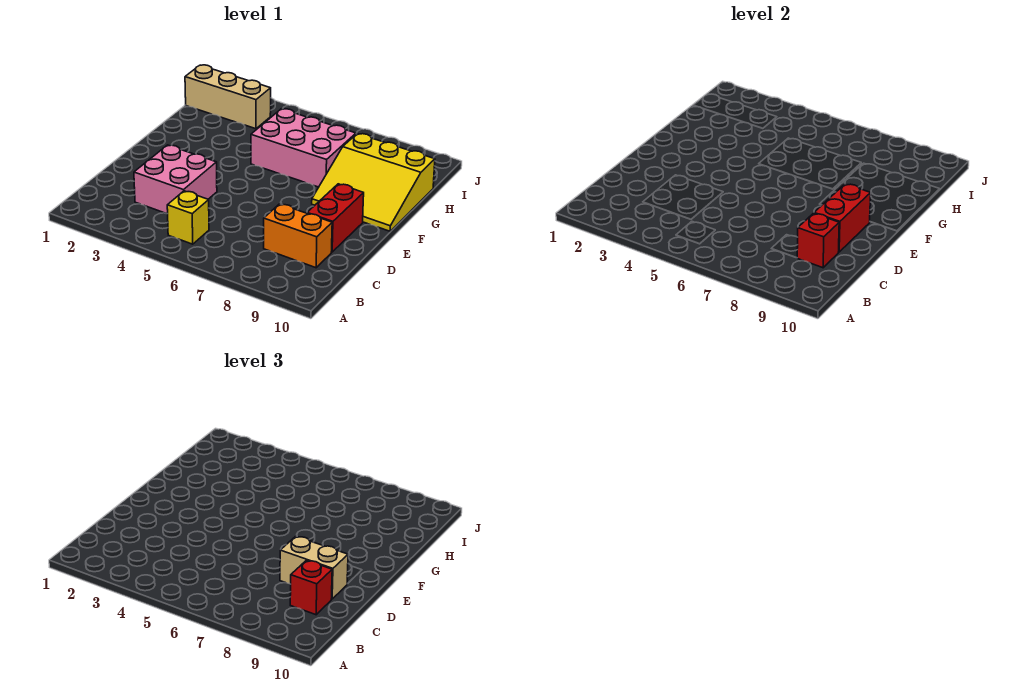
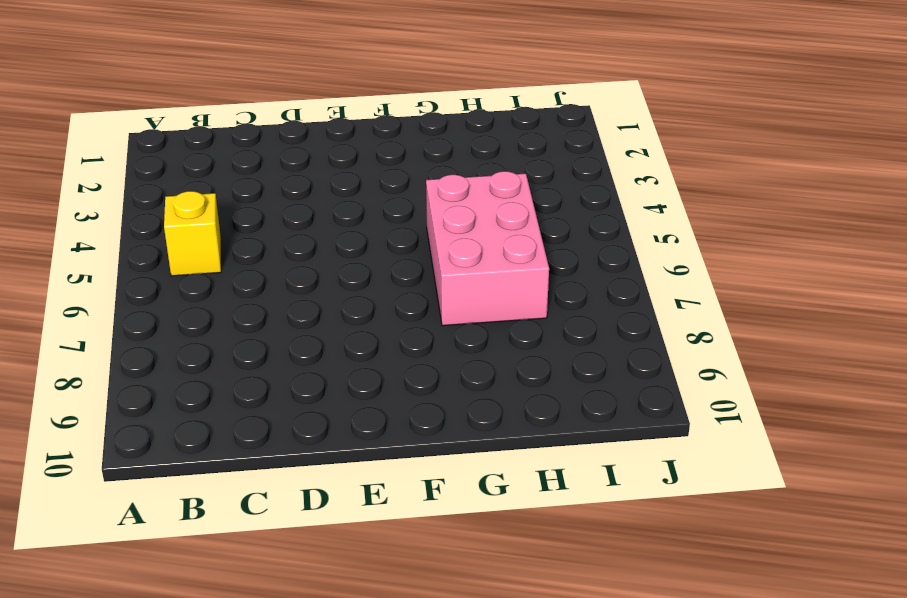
none -> pink 2x2 brick [134,145,217,214]
none -> orange 1x2 brick [264,204,332,268]

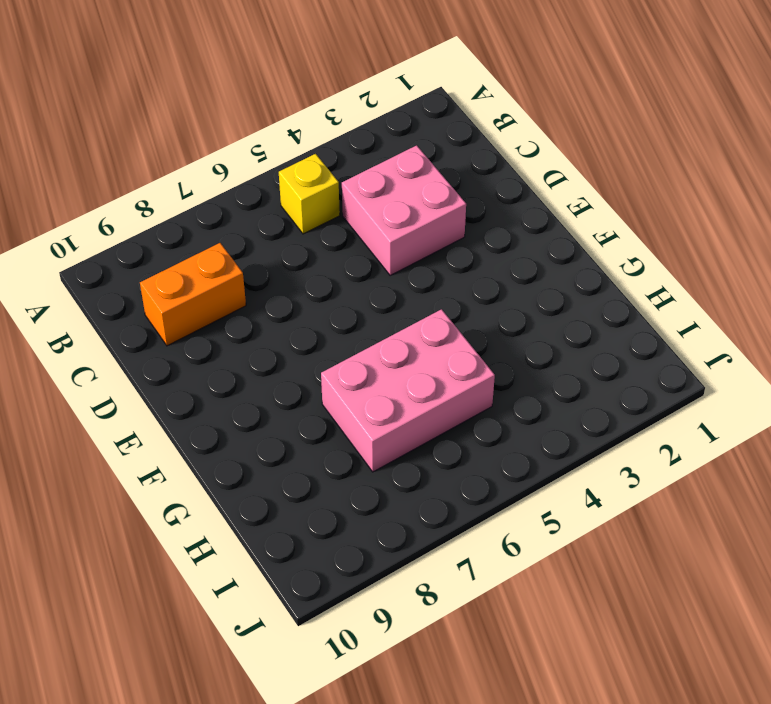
none -> red 1x2 brick [307,184,364,252]
none -> yellow 3x3 slope [312,134,435,231]

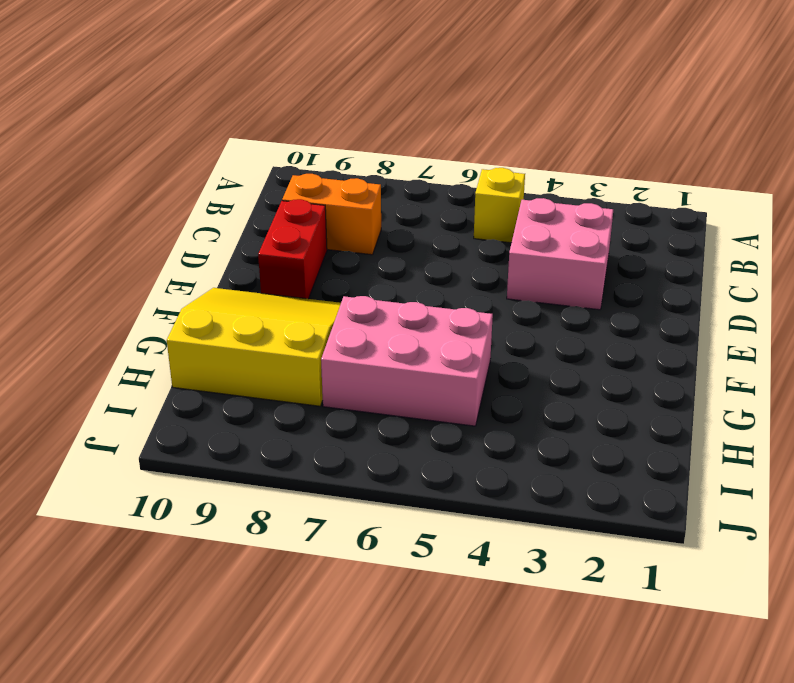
none -> tan 1x3 brick [185,65,271,129]
none -> red 1x1 brick [797,213,839,268]

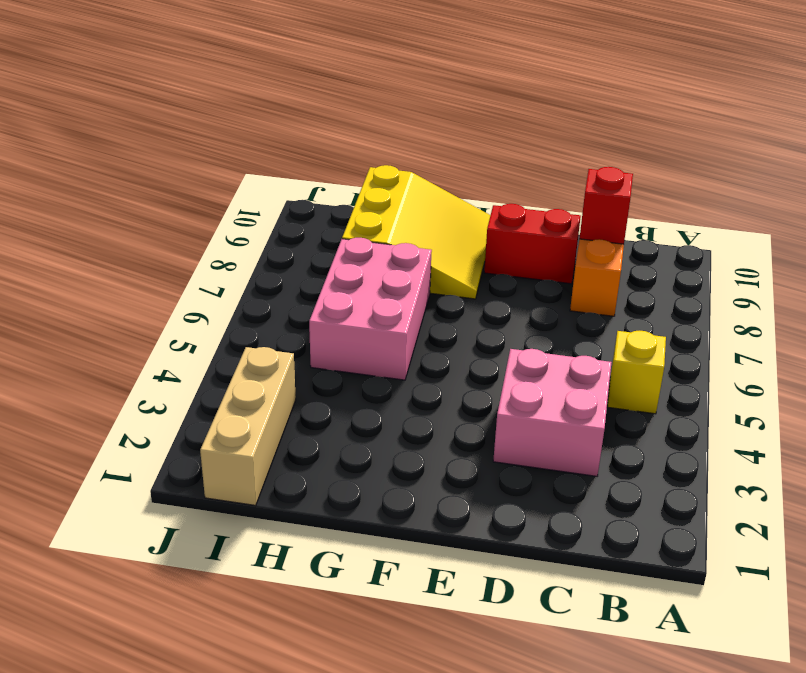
none -> red 1x2 brick [814,184,871,252]
none -> red 1x1 brick [290,560,332,615]

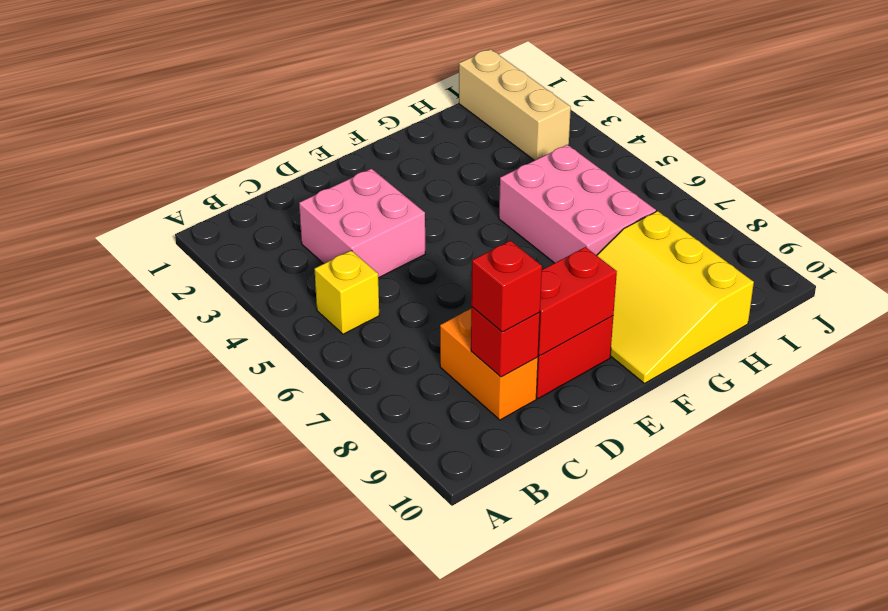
none -> tan 1x2 brick [280,536,348,599]

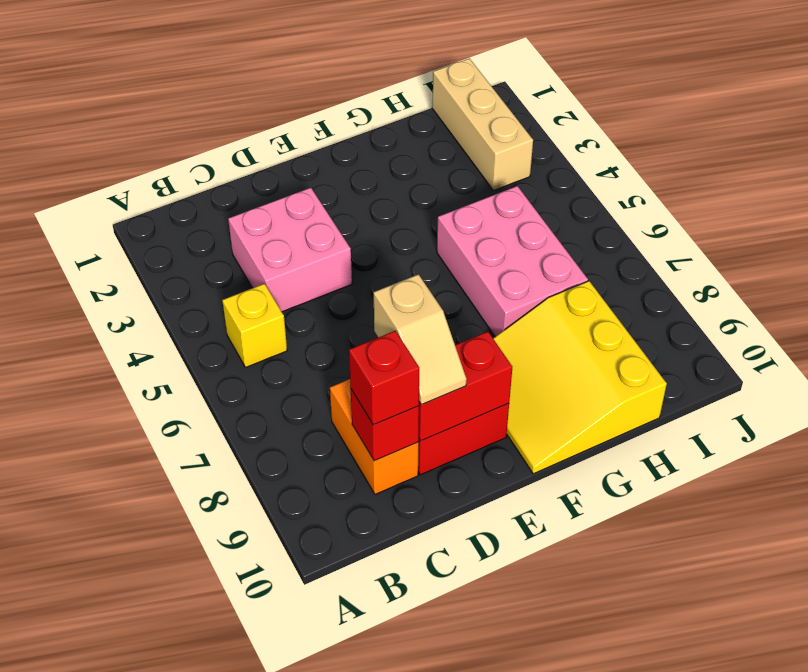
tan 1x2 slope [373,274,467,404] -> tan 1x2 brick [280,536,348,599]

